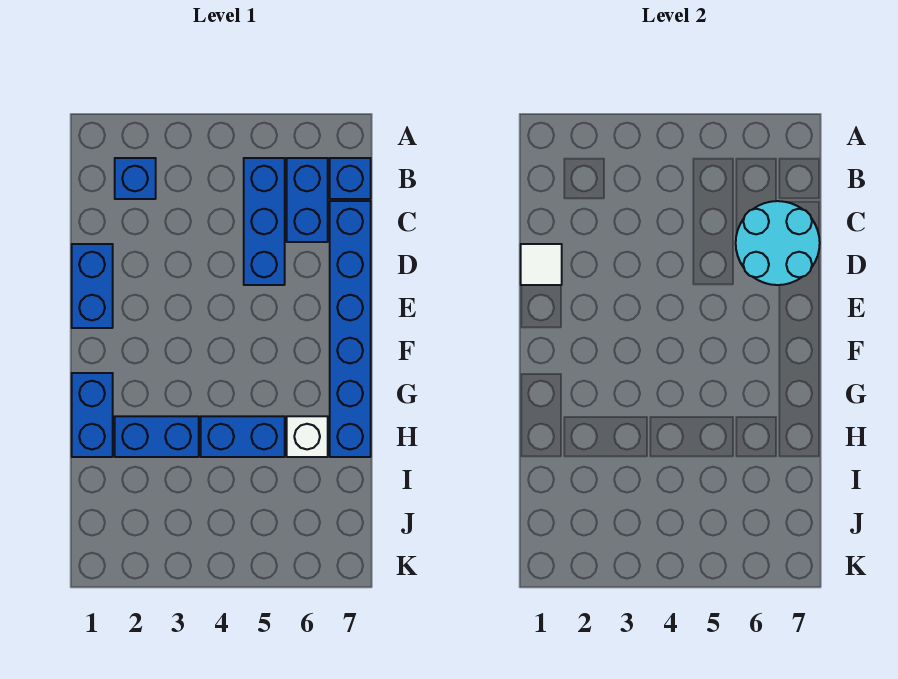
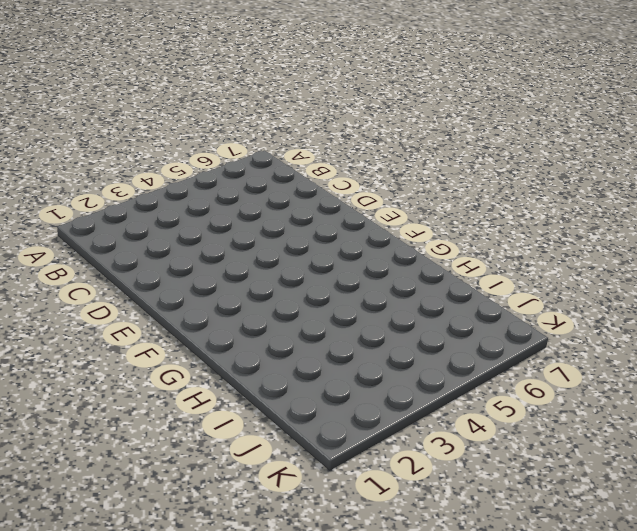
none -> blue 1x1 brick [115,158,156,199]
none -> blue 1x3 brick [244,158,285,285]
none -> blue 1x2 brick [287,158,328,242]

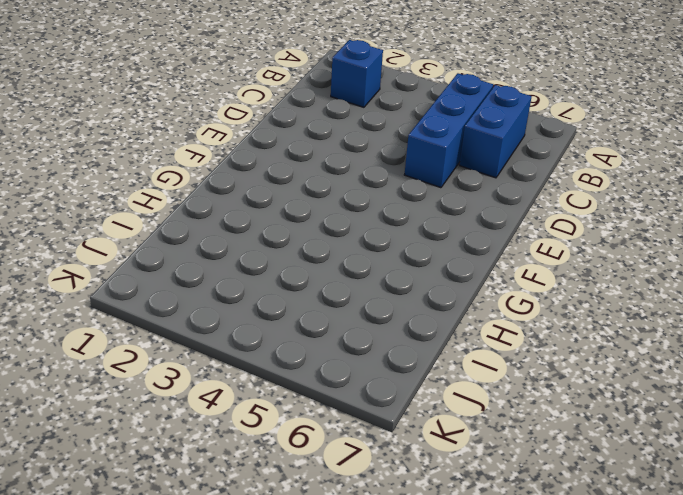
none -> blue 1x1 brick [330,158,371,199]
none -> blue 1x6 brick [330,201,371,457]
none -> blue 1x2 brick [72,244,113,328]

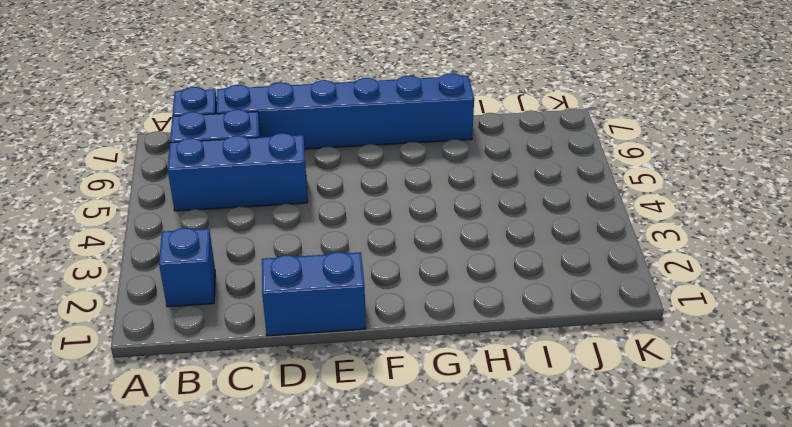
none -> blue 1x2 brick [72,373,113,457]
none -> blue 1x2 brick [115,416,199,457]
none -> blue 1x2 brick [201,416,285,457]

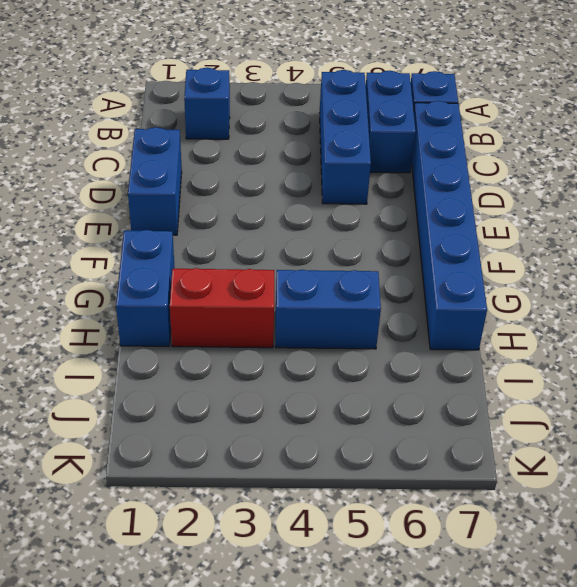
red 1x2 brick [170,268,274,348] -> blue 1x2 brick [115,416,199,457]
none -> white 1x1 brick [287,416,328,457]
none -> cyan 2x2 round brick [736,201,820,285]
none -> white 1x1 tile [521,244,562,285]

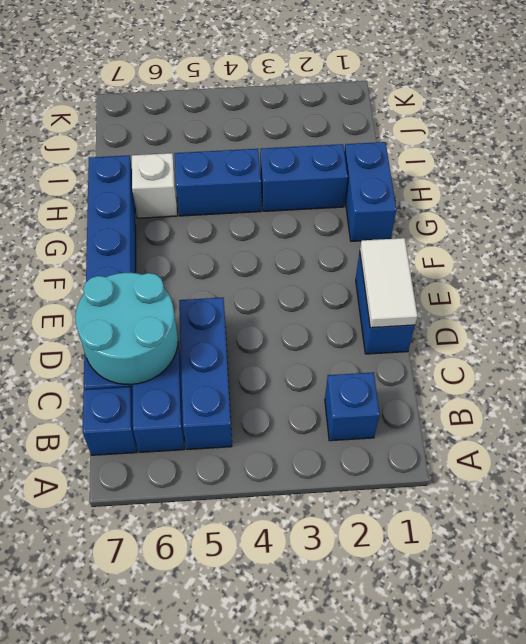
white 1x2 tile [360,238,418,328] -> white 1x1 tile [521,244,562,285]

